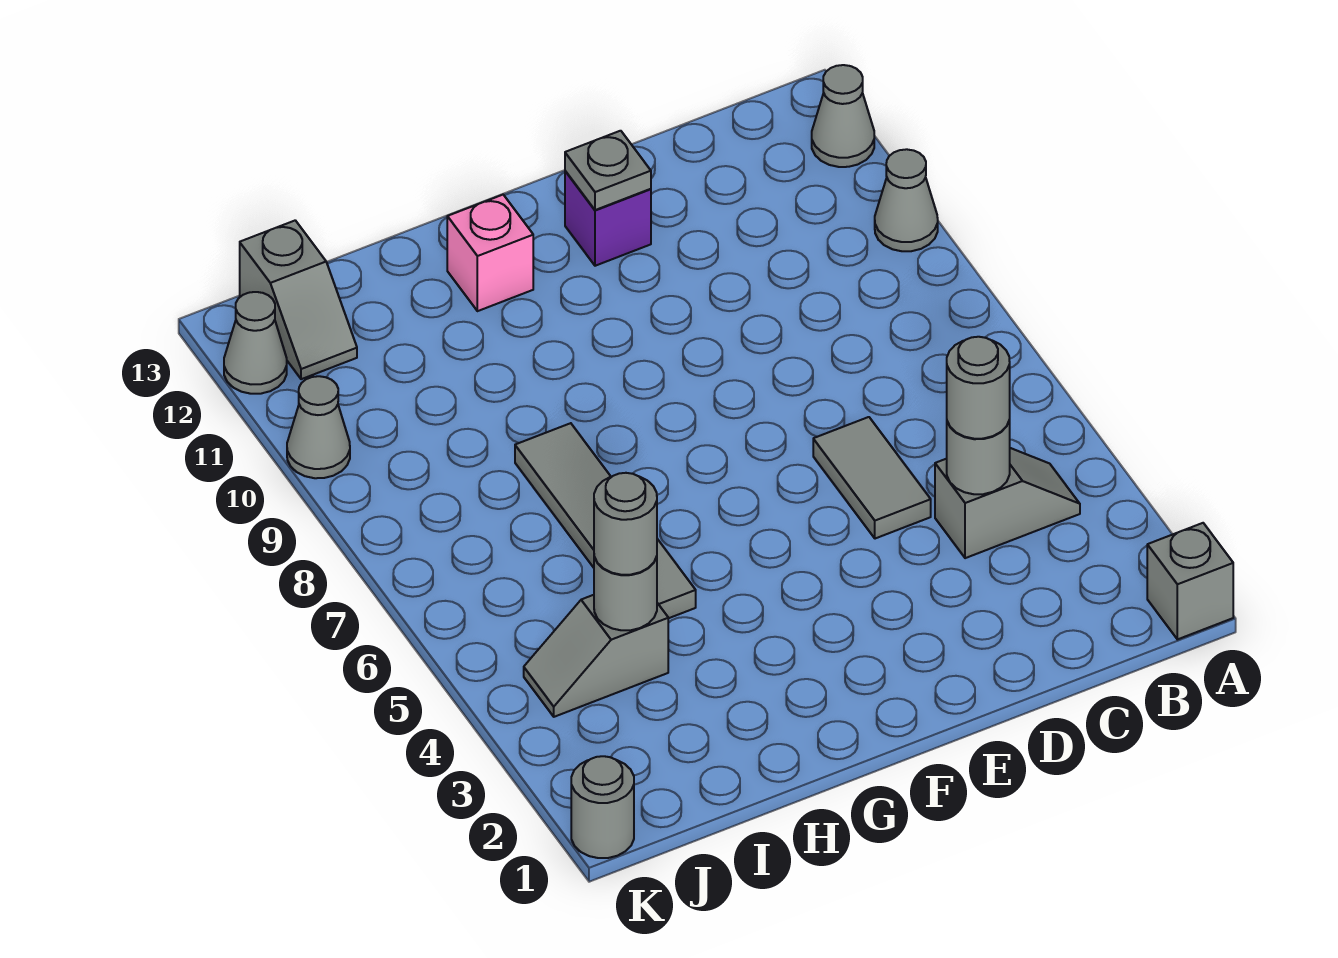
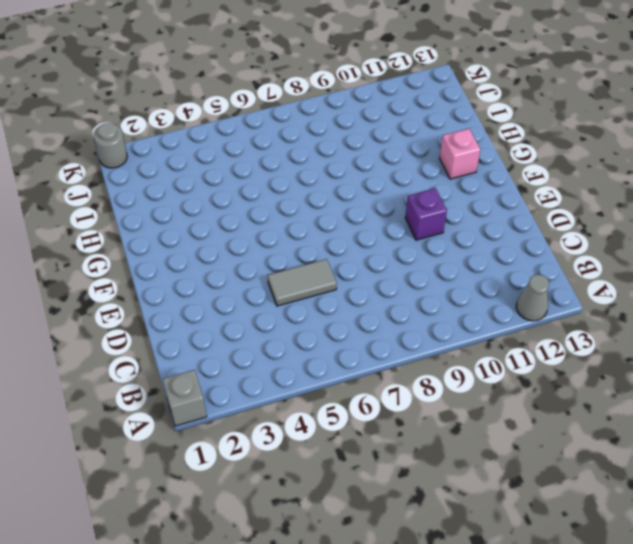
purple 1x1 brick [405,188,447,240] -> purple 1x1 brick moved to [565,171,651,266]
none -> grey 1x1 cone [875,149,938,251]
none -> grey 1x2 slope [935,448,1080,558]
none -> grey 1x4 tile [515,423,696,618]

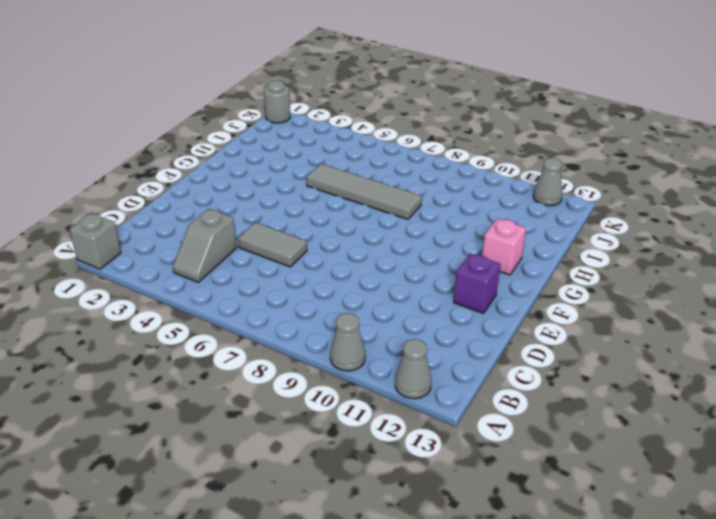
none -> grey 1x2 slope [524,595,668,717]
none -> grey 1x2 slope [240,220,357,379]
none -> grey 1x1 cone [287,376,350,478]

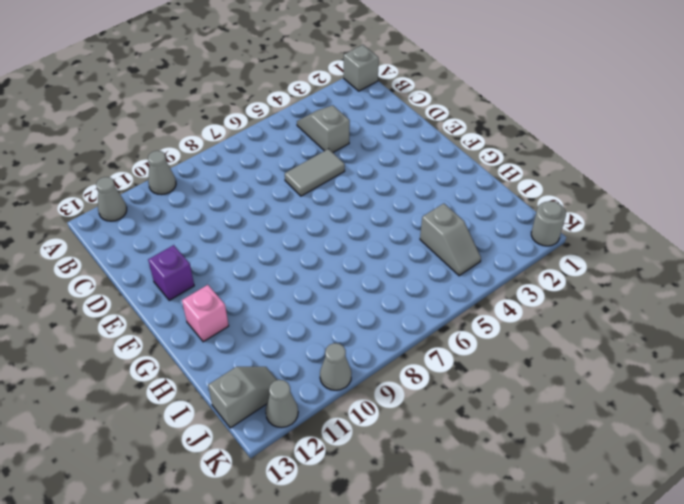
none -> grey 1x4 tile [515,423,696,618]
none -> grey 1x1 round brick [947,420,1010,494]
none -> grey 1x1 plate [565,131,651,210]

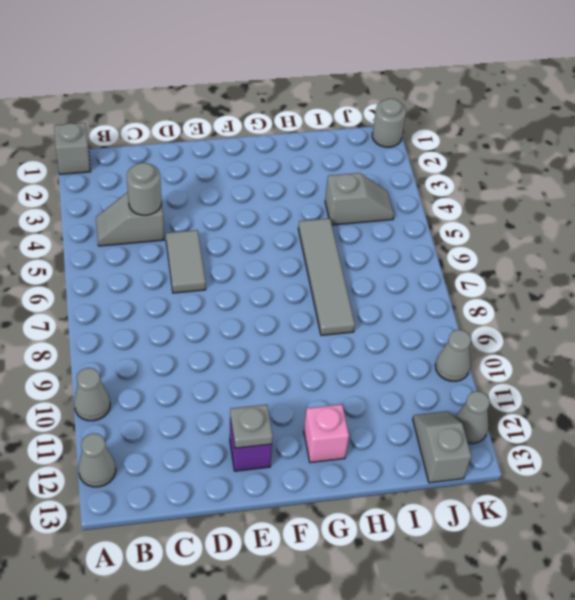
none -> grey 1x1 round brick [594,557,657,630]
none -> grey 1x1 round brick [947,337,1010,439]
none -> grey 1x1 round brick [594,473,657,575]

